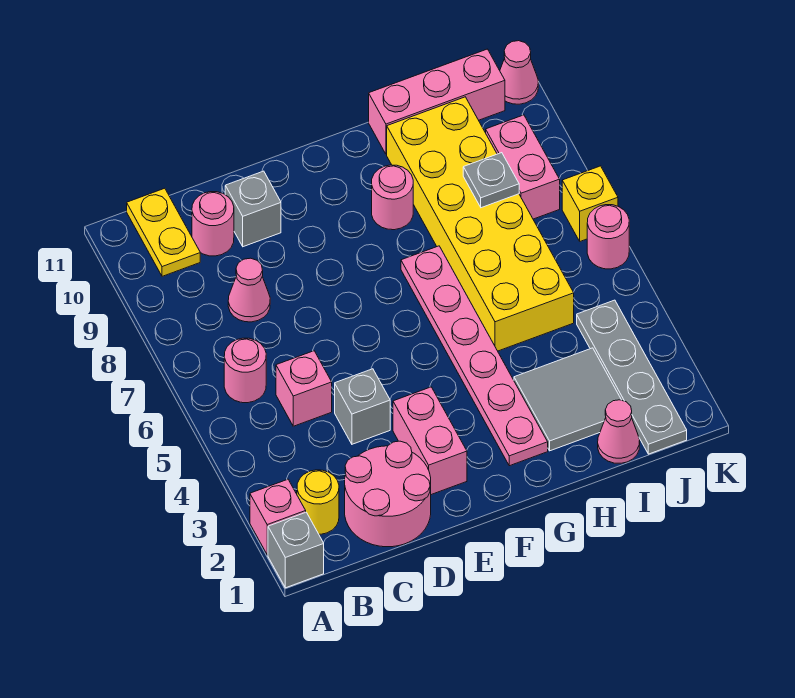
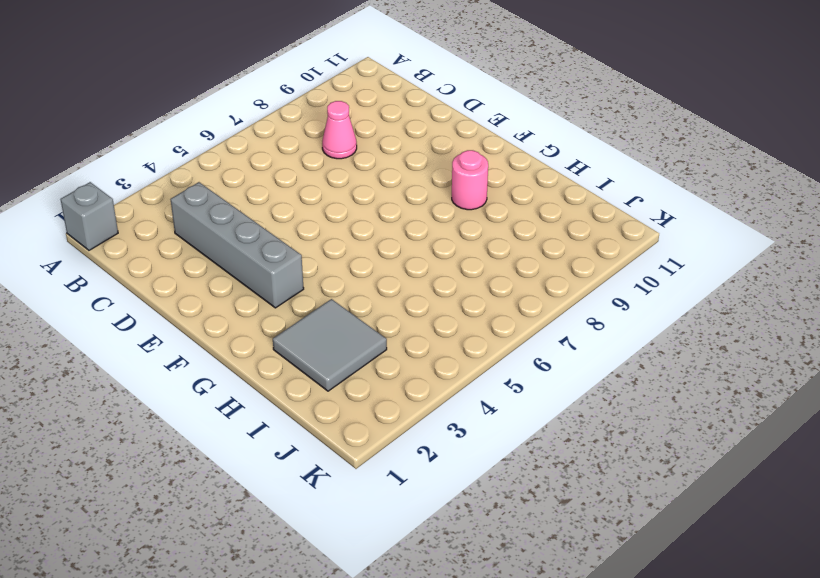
grey 1x4 brick [170,182,304,308] -> pink 1x2 brick [393,387,467,495]
none -> pink 1x1 brick [250,479,306,555]
none -> yellow 1x1 round brick [297,470,339,534]
none -> pink 1x1 round brick [224,338,266,403]

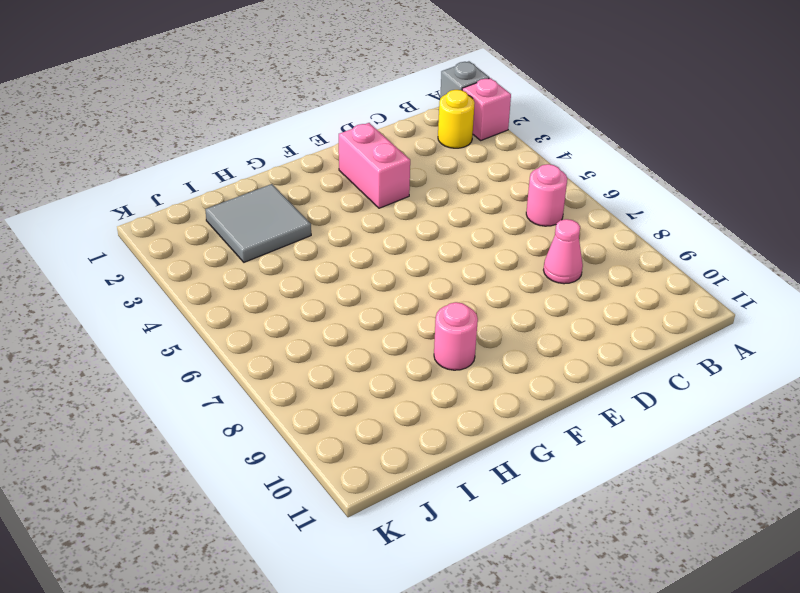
none -> yellow 1x2 plate [127,188,200,276]
none -> pink 2x2 round brick [345,441,431,547]
none -> pink 1x1 brick [276,351,332,426]

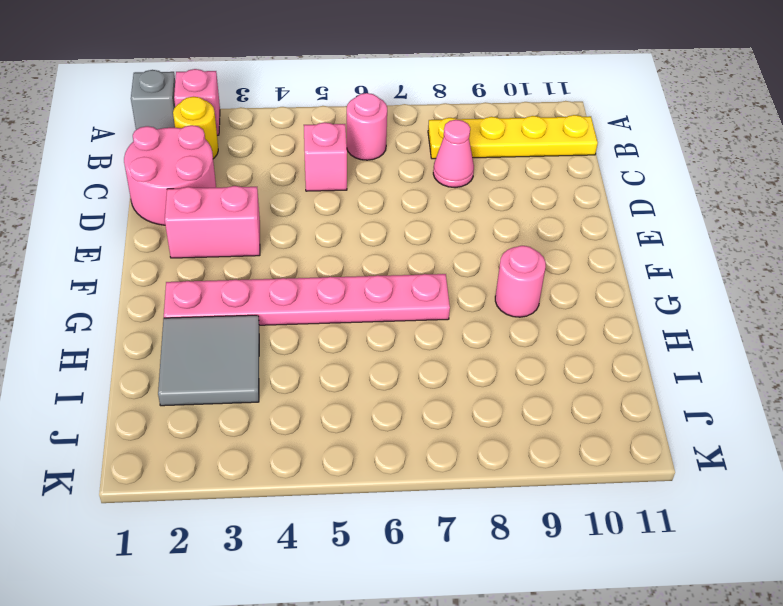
yellow 1x4 plate [428,115,598,159] -> yellow 1x2 plate [127,188,200,276]
none -> pink 1x1 round brick [192,192,234,256]
none -> grey 1x1 brick [335,369,390,444]
none -> grey 1x1 brick [225,171,281,247]

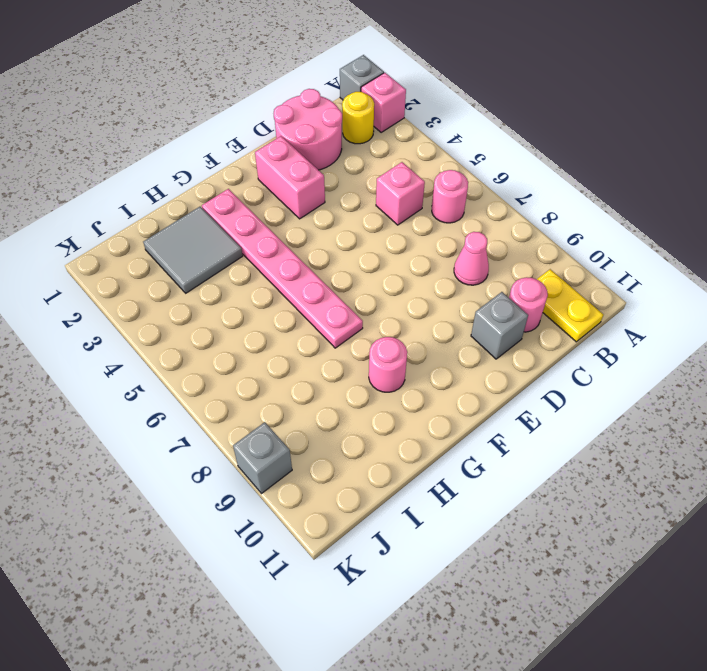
grey 1x1 brick [233,422,292,494] -> grey 1x1 brick moved to [335,369,390,444]
none -> yellow 2x6 brick [387,97,574,351]
none -> pink 1x3 brick [369,49,505,154]
none -> pink 1x1 cone [598,400,640,463]

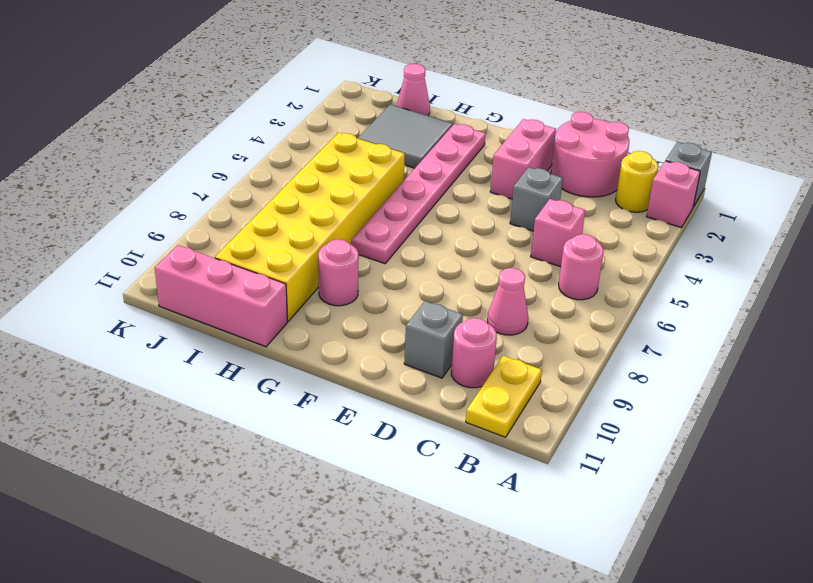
none -> grey 1x4 plate [577,300,687,454]
none -> pink 1x2 brick [486,115,560,219]
none -> pink 1x1 round brick [587,205,629,269]

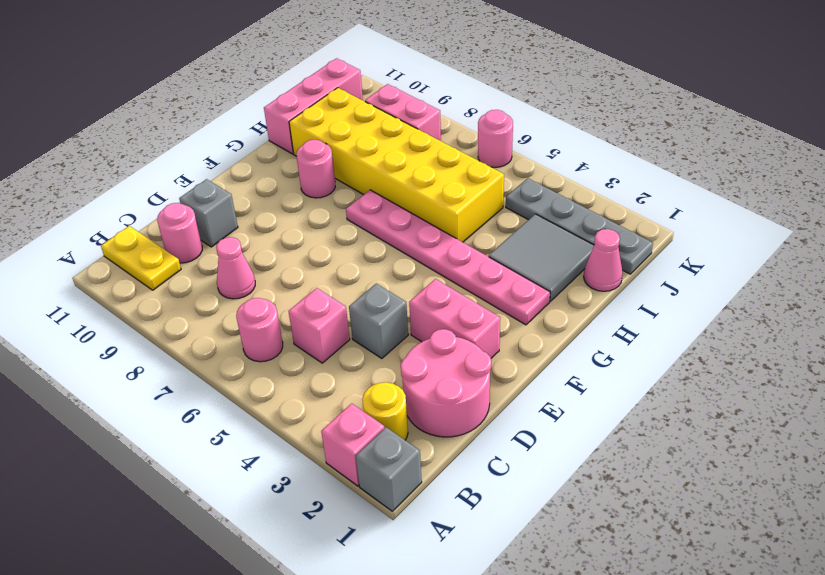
none -> yellow 1x1 brick [562,166,618,241]
none -> pink 1x1 cone [500,41,538,104]
none -> grey 1x1 plate [463,153,519,208]

